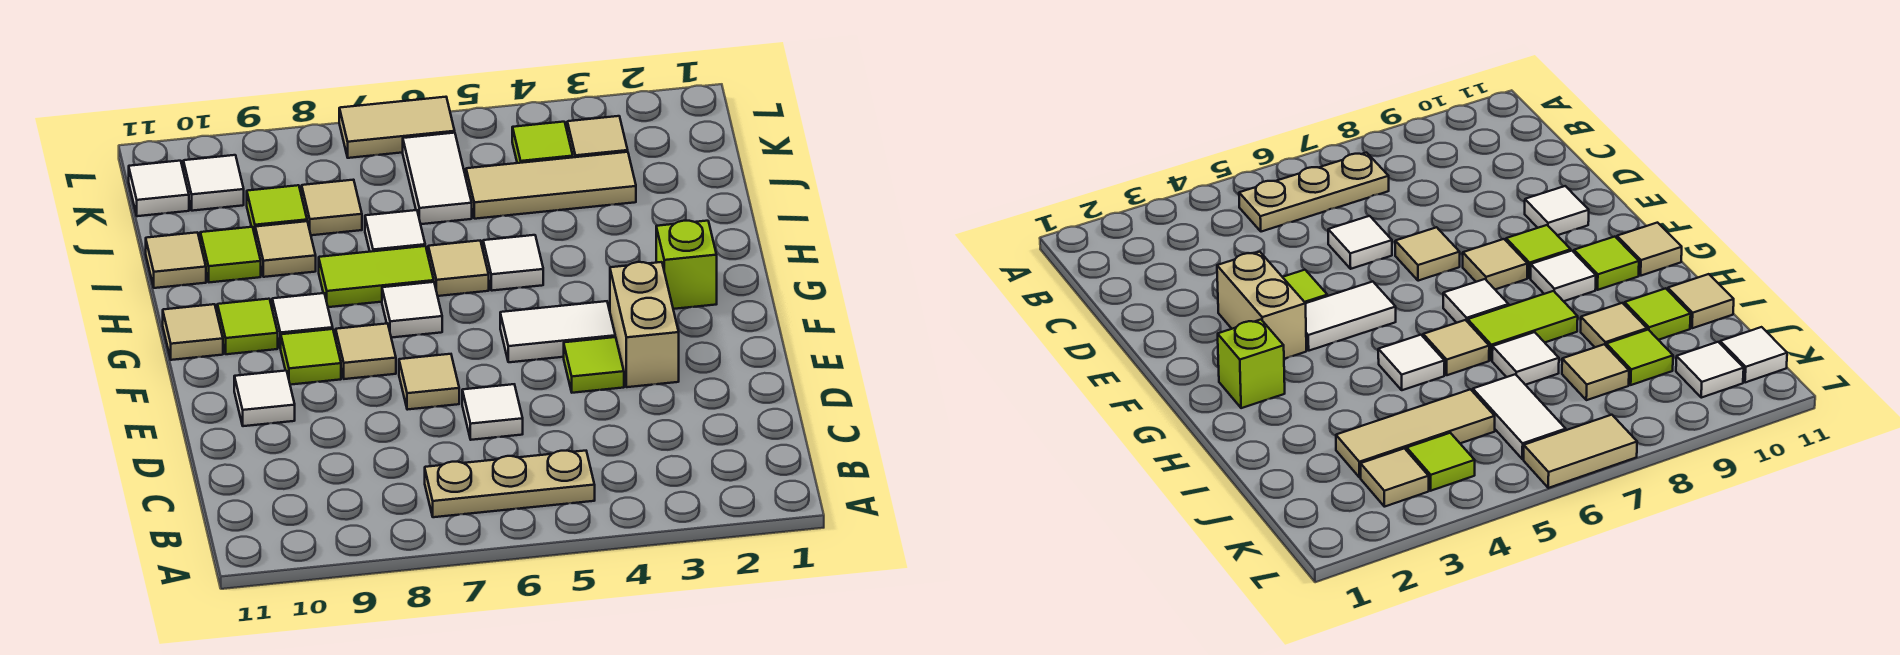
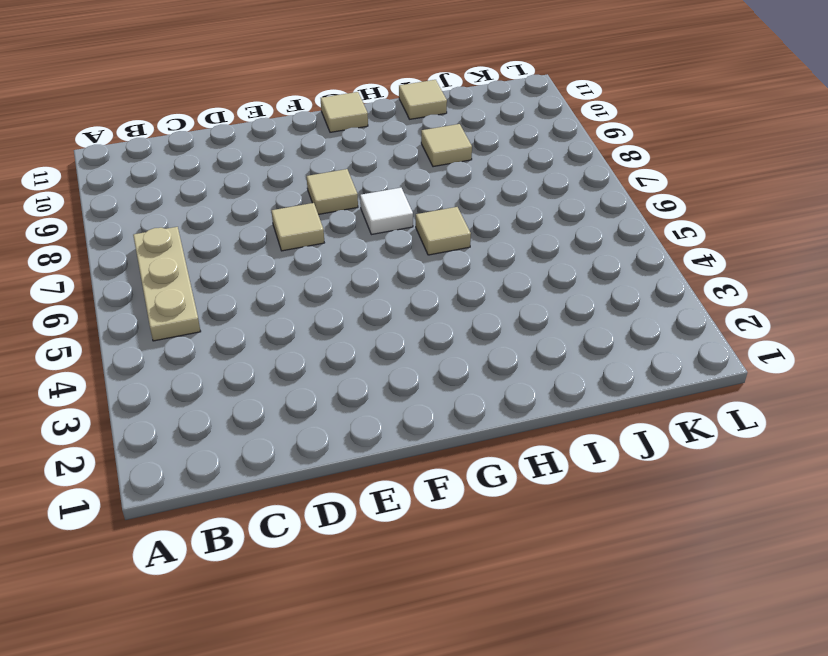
none -> white 1x1 tile [462,384,523,440]
none -> tan 1x2 brick [610,262,679,387]
none -> lime 1x1 tile [564,337,624,393]
none -> white 1x1 tile [234,371,295,426]

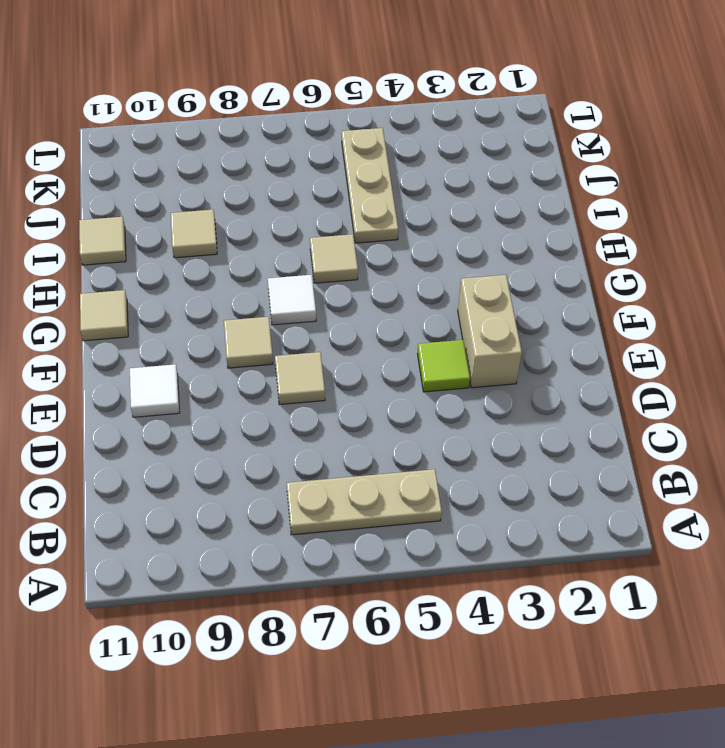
tan 1x3 plate [342,128,398,243] -> tan 1x3 tile [466,152,636,219]
none -> white 1x1 tile [462,384,523,440]
none -> white 1x2 tile [500,301,615,362]
none -> lime 1x1 tile [281,329,341,385]
none -> lime 1x1 brick [656,221,717,309]

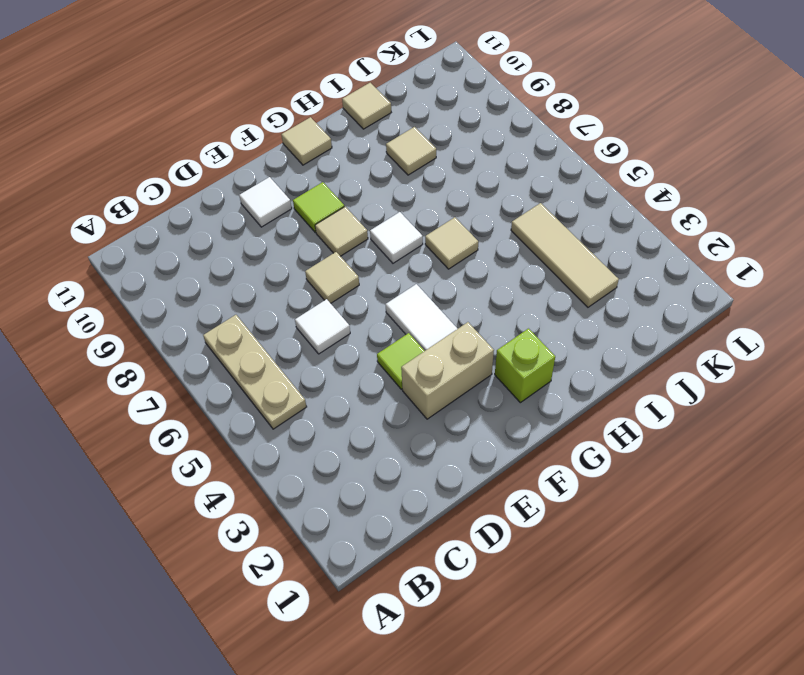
none -> white 1x1 tile [272,293,333,349]
none -> lime 1x1 tile [217,299,278,354]
none -> white 1x1 tile [483,235,543,291]
none -> lime 1x2 tile [319,246,434,307]

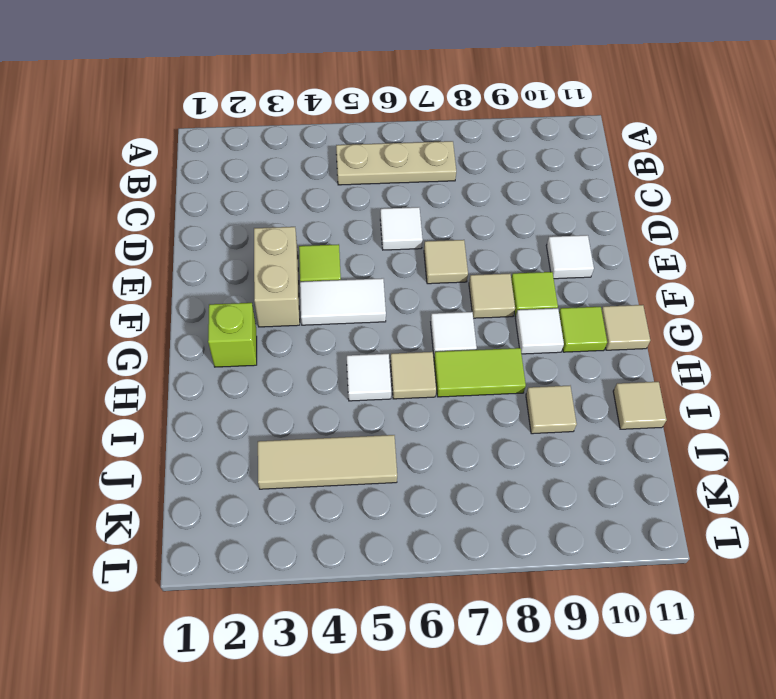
none -> white 1x1 tile [365,210,425,252]
none -> lime 1x1 tile [200,227,261,282]
none -> white 1x2 tile [403,133,472,224]
none -> tan 1x1 tile [302,180,362,235]

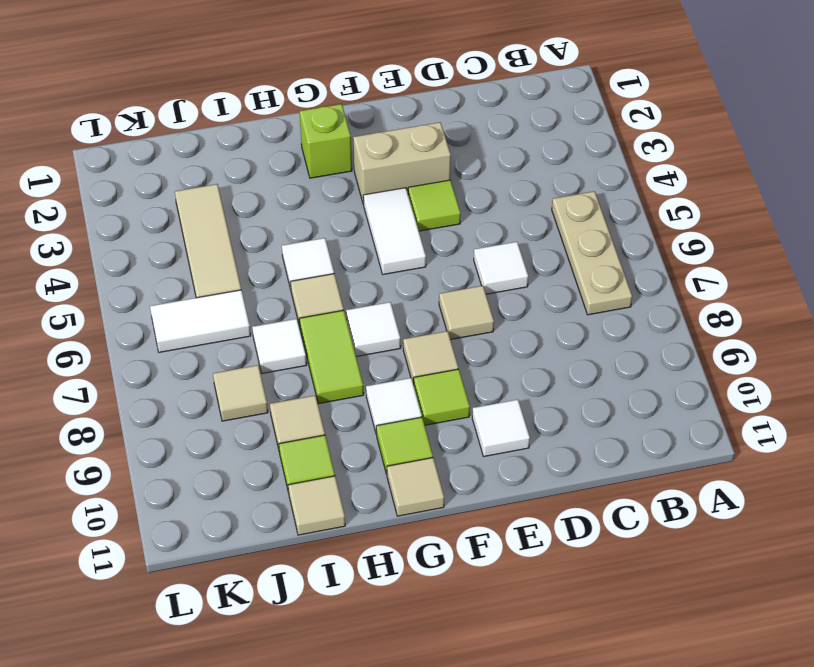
none -> lime 1x1 tile [247,185,307,235]
none -> tan 1x1 tile [567,116,628,157]
none -> lime 1x1 tile [512,122,573,163]
none -> white 1x1 tile [183,155,244,211]

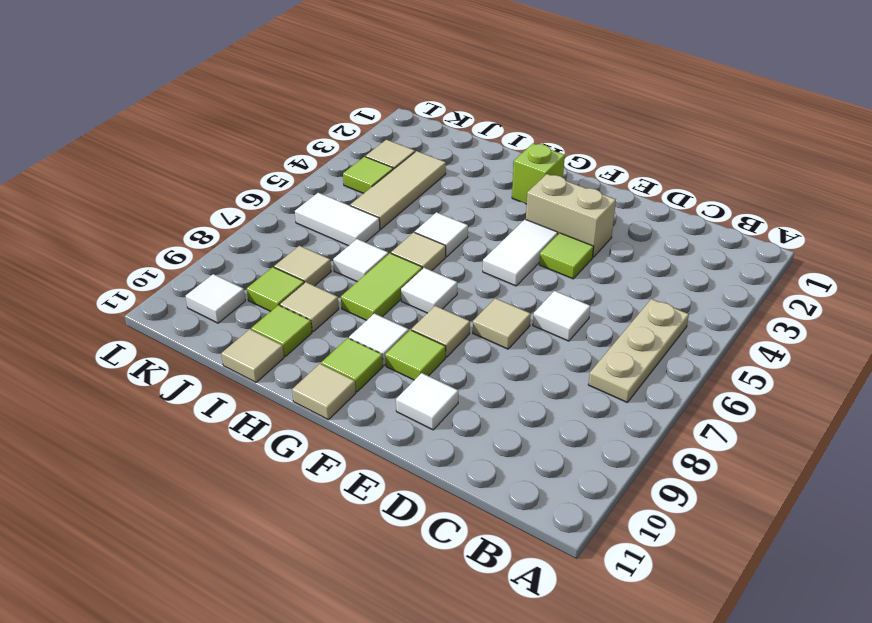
none -> white 1x1 tile [129,161,189,216]
none -> tan 1x2 tile [339,97,455,158]

